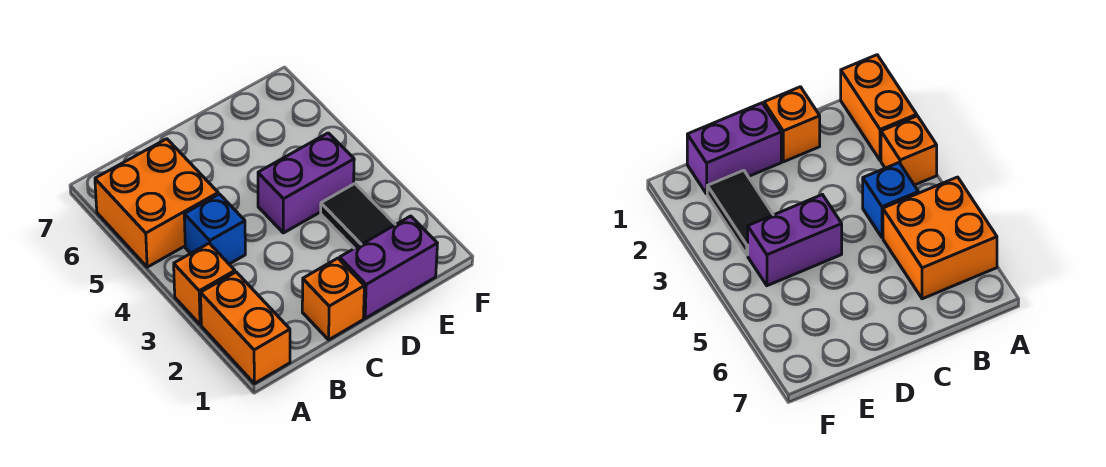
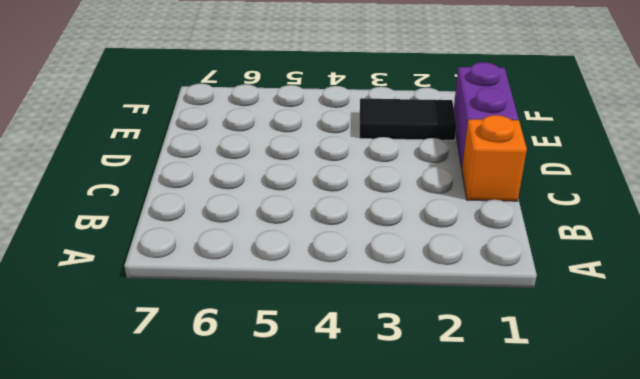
none -> orange 1x2 brick [201,272,290,383]
none -> orange 1x1 brick [174,243,235,325]

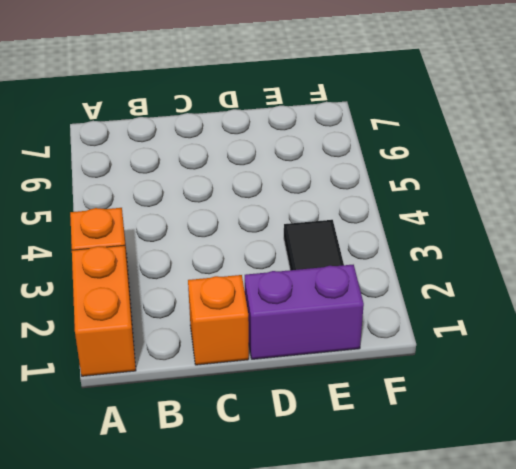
none -> orange 2x2 brick [95,139,218,267]
none -> blue 1x1 brick [184,194,245,264]

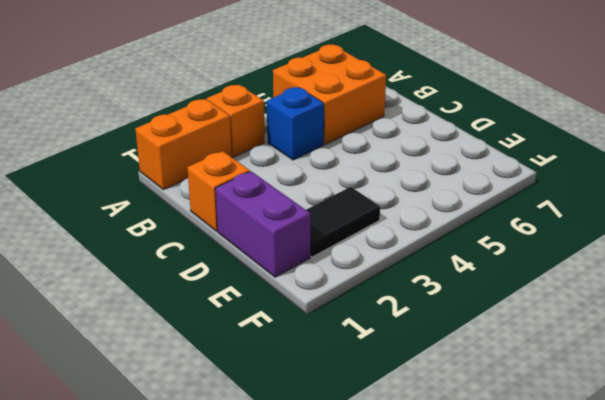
none -> purple 1x2 brick [258,133,354,233]

